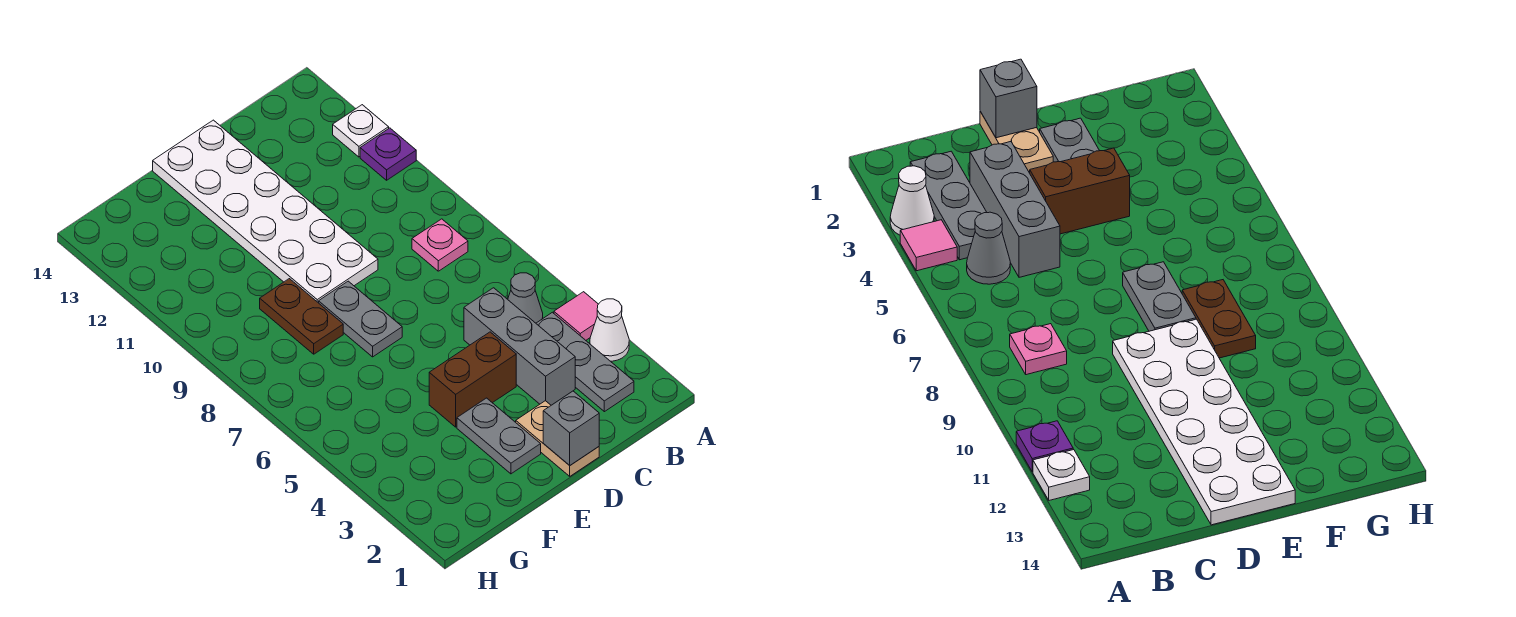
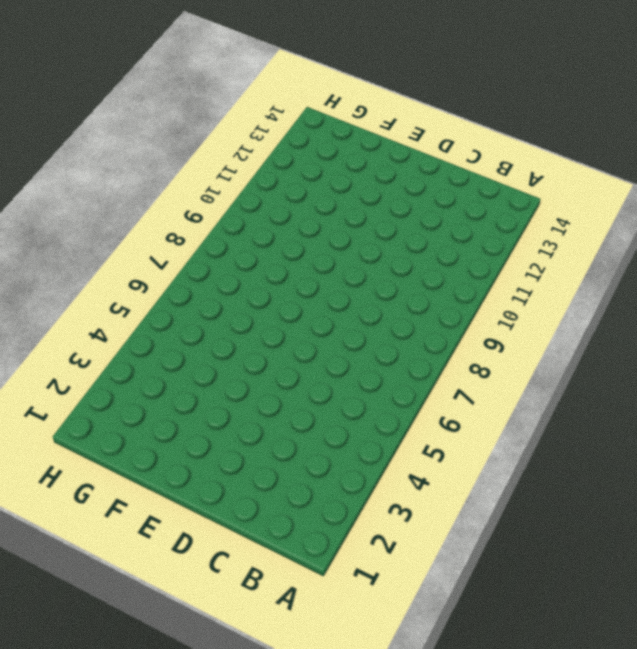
none -> white 1x1 cone [590,299,629,361]
none -> pink 1x1 tile [554,292,598,340]
none -> purple 1x1 plate [360,128,416,180]

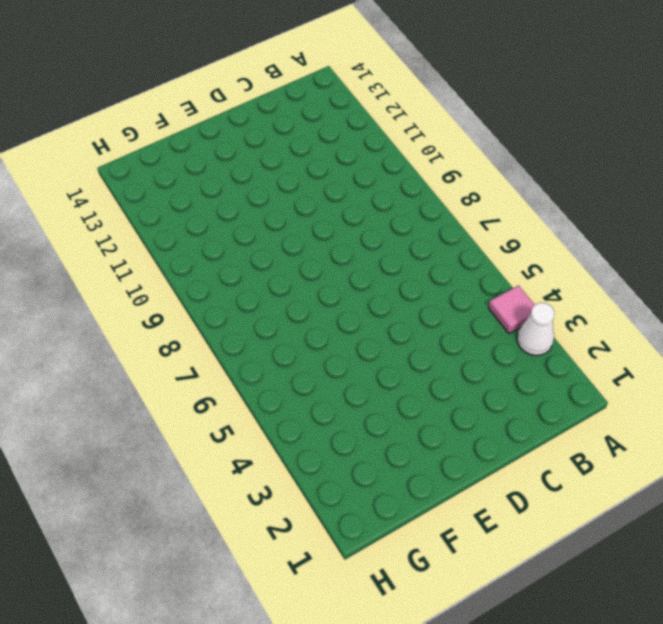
none -> purple 1x1 plate [360,128,416,180]
none -> white 1x1 plate [333,105,389,157]
none -> grey 1x3 plate [536,312,634,412]

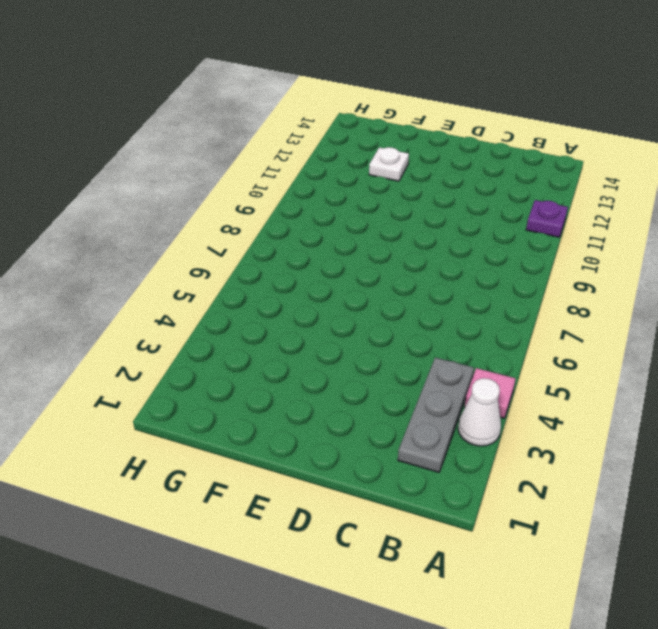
white 1x1 plate [369,147,409,181] -> white 1x1 plate moved to [333,105,389,157]
none -> grey 1x1 cone [508,273,543,323]
none -> pink 1x1 plate [412,219,468,271]
none -> grey 1x3 brick [464,288,575,405]

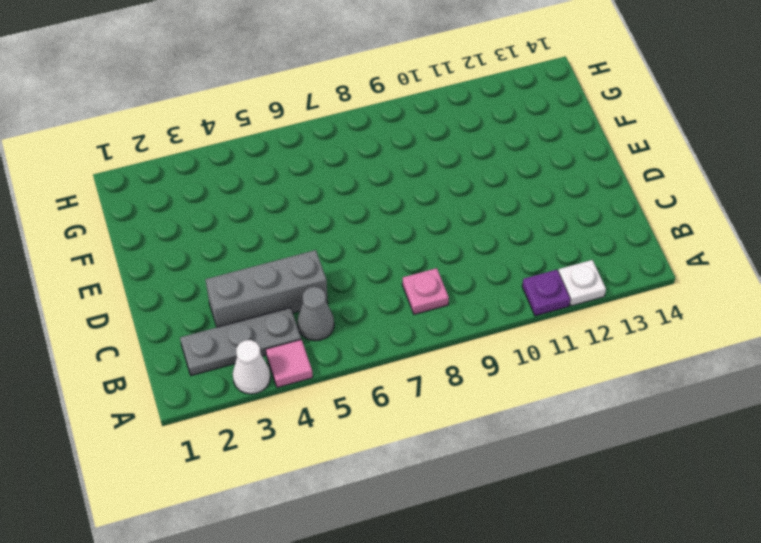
none -> tan 1x2 plate [516,401,599,476]
none -> brown 1x2 brick [429,332,516,427]
none -> white 2x6 plate [153,120,378,303]

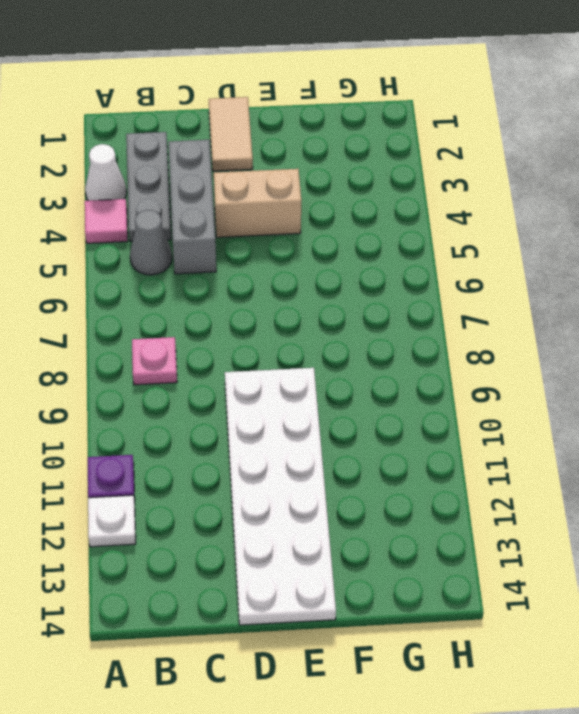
tan 1x2 tile [209,97,253,171] -> tan 1x2 plate [516,401,599,476]
tan 1x2 brick [214,169,301,237] -> brown 1x2 brick [429,332,516,427]
none -> grey 1x2 plate [457,398,541,474]
none -> grey 1x2 plate [319,281,402,357]
none -> brown 1x2 plate [260,279,343,354]

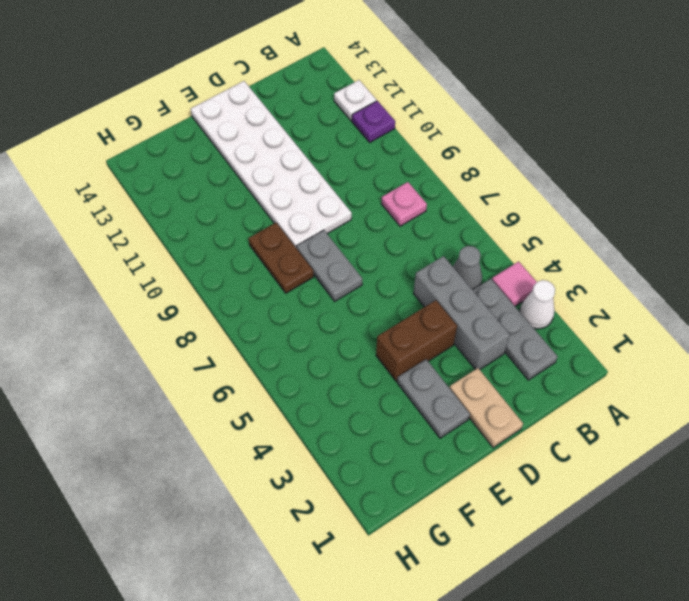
none -> grey 1x1 brick [543,391,599,465]

